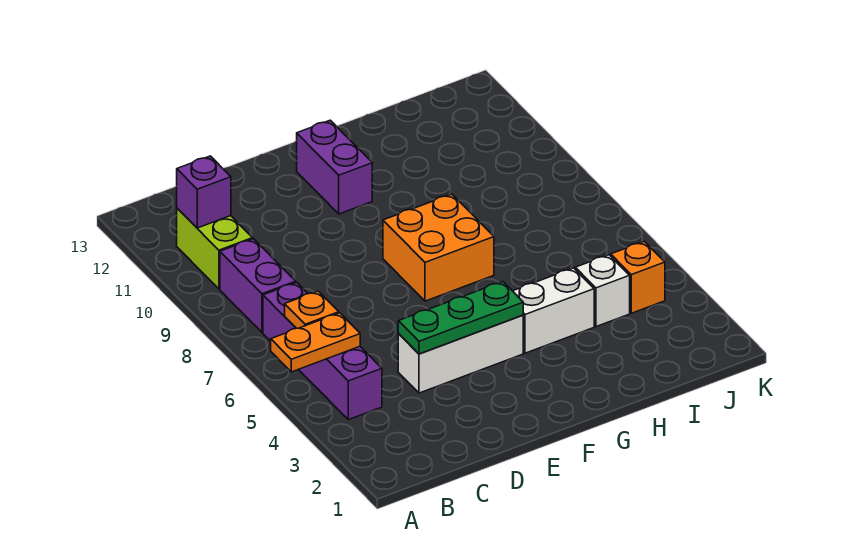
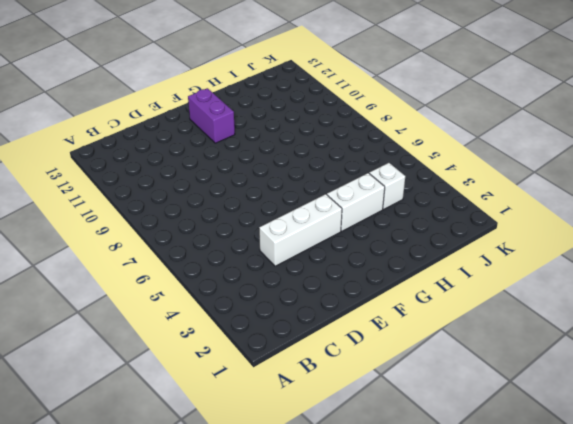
none -> purple 1x4 brick [263,282,382,420]
none -> purple 1x2 brick [220,239,296,332]
none -> lime 1x2 brick [177,208,253,289]

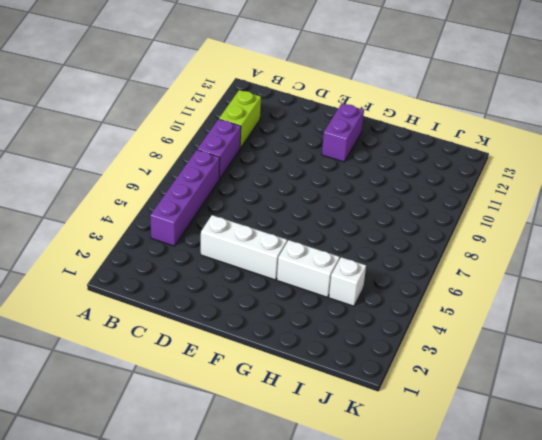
none -> orange 2x2 brick [383,194,494,301]
none -> orange 1x1 brick [611,241,665,313]
none -> orange 1x2 plate [271,313,360,372]

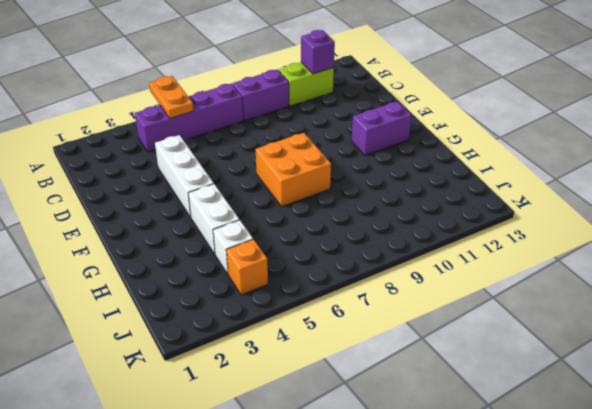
none -> orange 1x1 plate [285,291,339,328]
none -> green 1x3 plate [398,282,523,354]

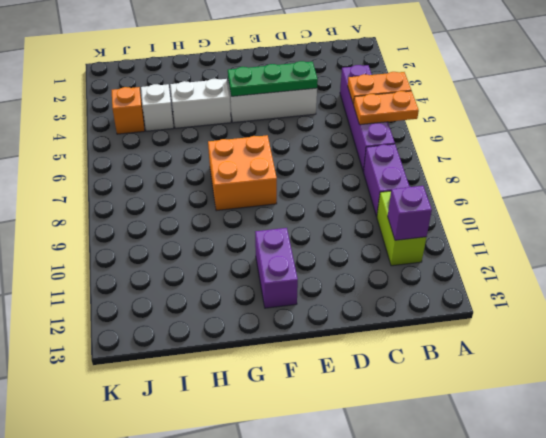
orange 1x2 plate [354,91,419,125] -> orange 1x1 plate [285,291,339,328]

